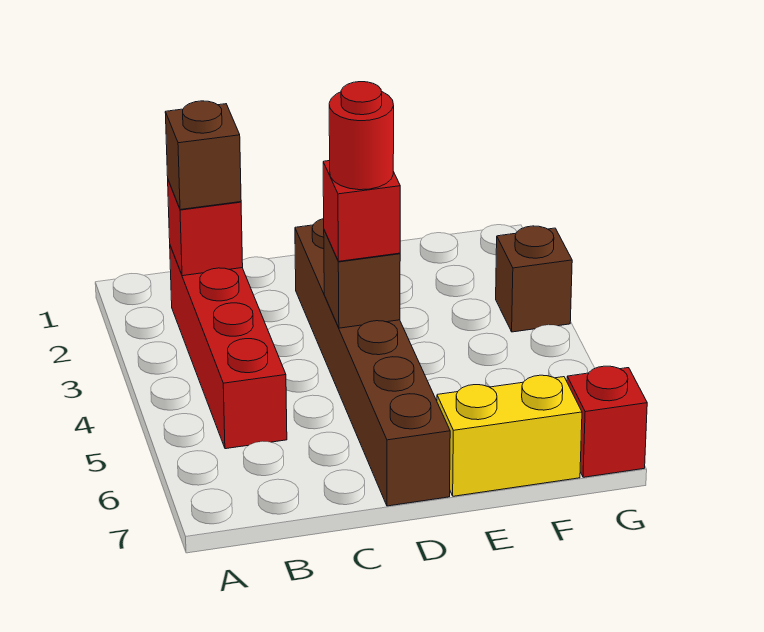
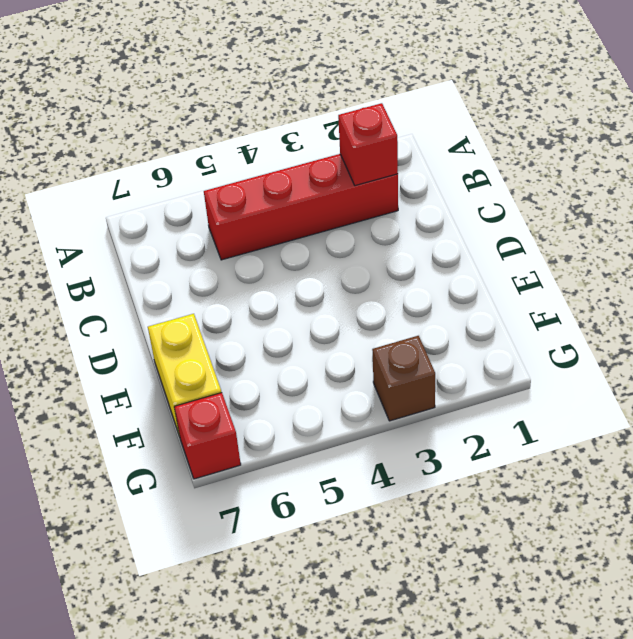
none -> brown 1x6 brick [295,219,450,506]
none -> brown 1x1 brick [324,230,400,328]

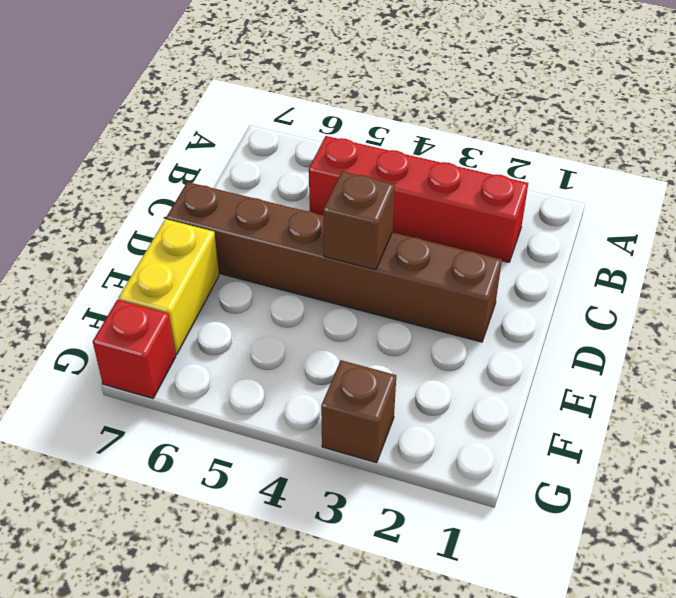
none -> red 1x1 brick [168,180,243,276]
none -> brown 1x1 brick [165,101,241,210]

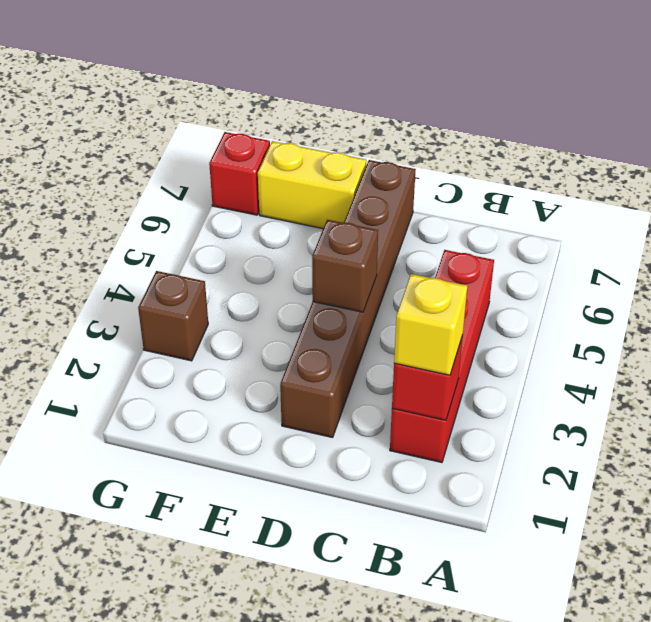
yellow 1x1 brick [394,274,467,375] -> brown 1x1 brick [165,101,241,210]
none -> red 1x1 brick [323,161,400,261]
none -> red 1x1 round brick [329,82,394,190]

